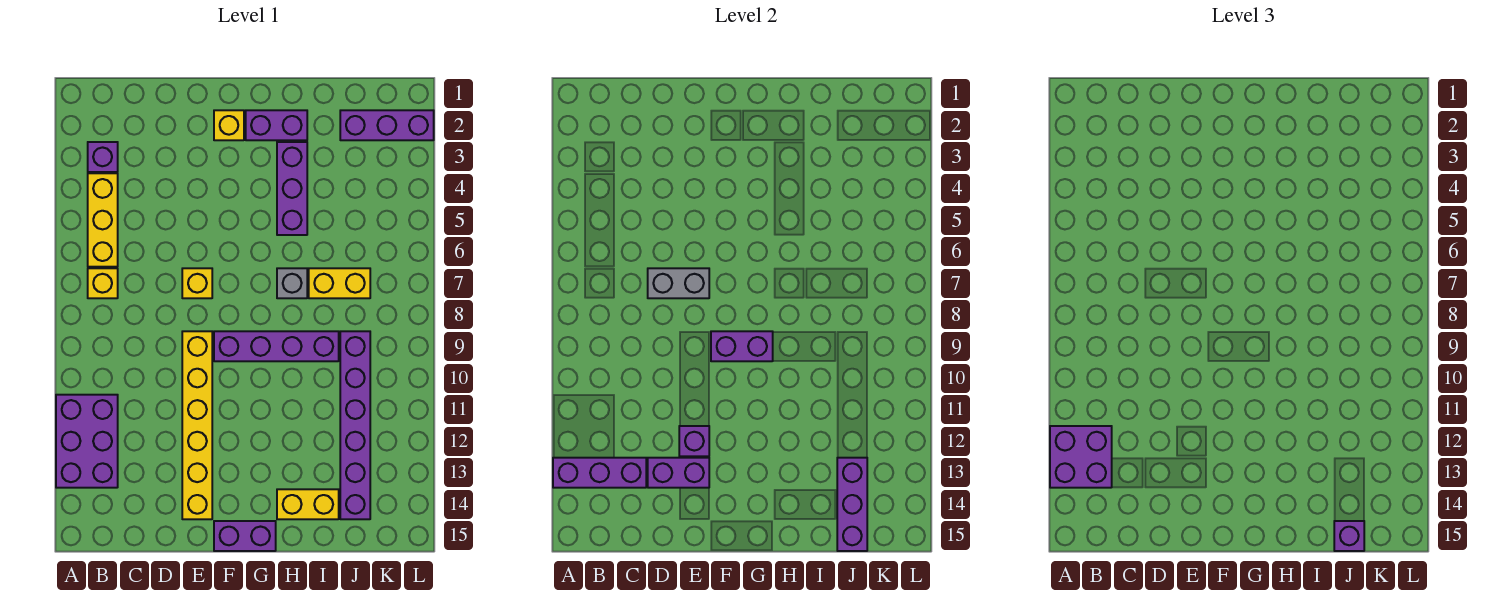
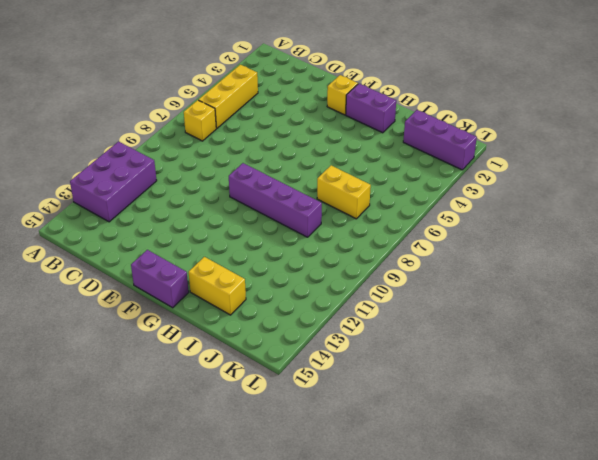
none -> purple 1x1 brick [88,142,118,172]
none -> yellow 1x1 brick [182,268,212,298]
none -> yellow 1x6 brick [182,331,212,519]

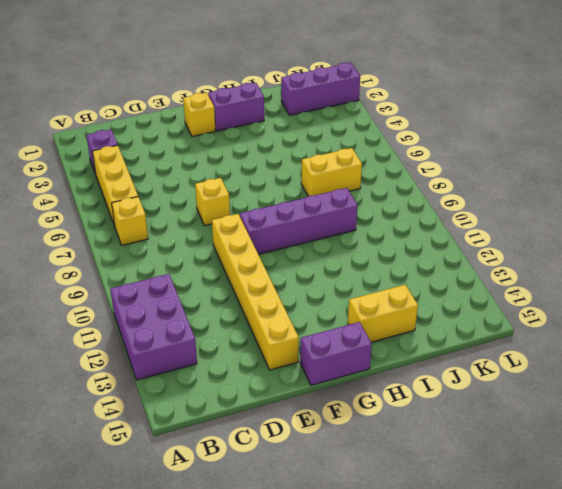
none -> purple 1x3 brick [277,142,307,235]
none -> grey 1x1 brick [277,268,307,298]
none -> purple 1x6 brick [340,331,370,519]

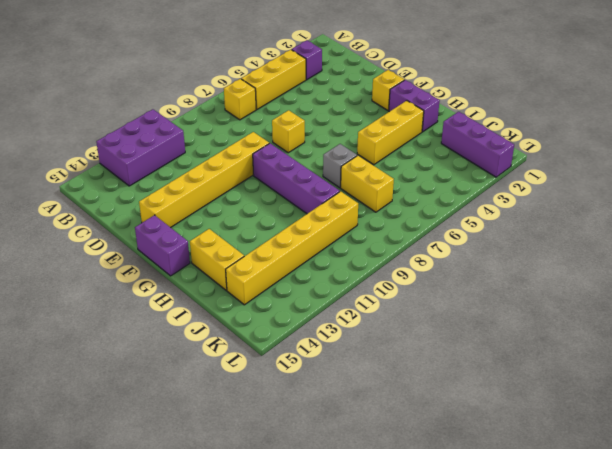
yellow 1x3 brick [357,101,424,165] -> purple 1x3 brick [277,142,307,235]
yellow 1x6 brick [226,191,358,305] -> purple 1x6 brick [340,331,370,519]
none -> purple 1x3 brick [553,458,646,488]
none -> grey 1x2 brick [648,268,709,298]
none -> purple 1x2 brick [648,458,709,488]

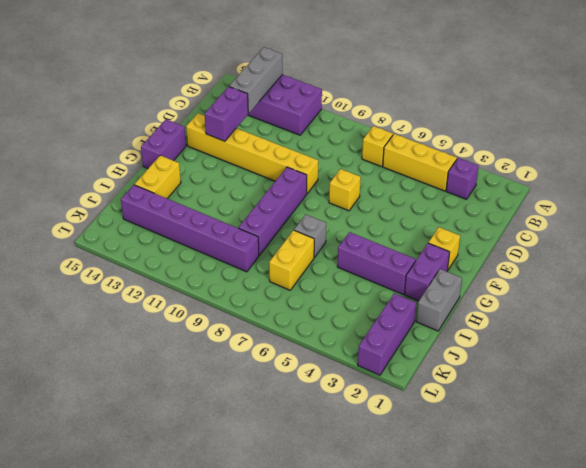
grey 1x3 brick [229,47,283,113] -> purple 1x3 brick [553,458,646,488]
grey 1x2 brick [416,269,462,331] -> grey 1x2 brick moved to [648,268,709,298]
none -> purple 1x1 brick [679,426,709,456]
none -> purple 1x2 brick [711,331,773,361]
none -> purple 1x3 brick [837,458,867,551]

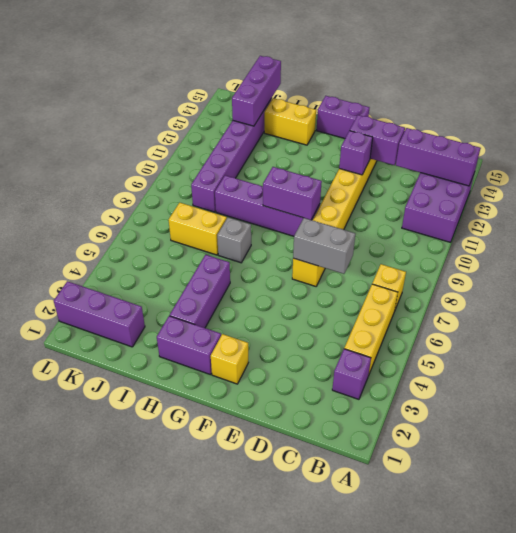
none -> purple 2x2 brick [1050,426,1112,488]
none -> purple 1x1 brick [1334,521,1364,551]

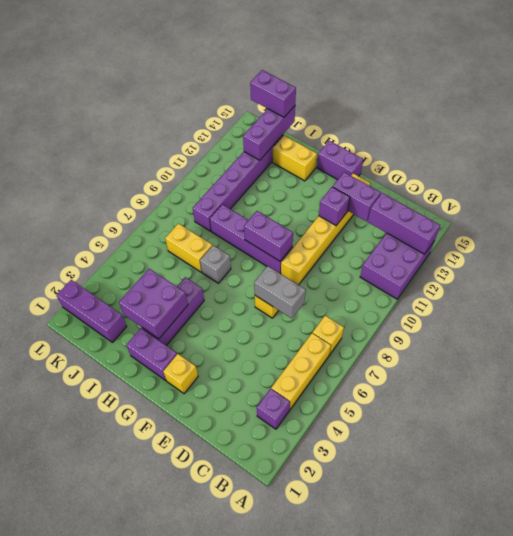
purple 2x2 brick [119,269,188,339] -> purple 2x2 brick moved to [1050,426,1112,488]
purple 1x2 brick [250,70,296,117] -> purple 1x1 brick [1334,521,1364,551]

